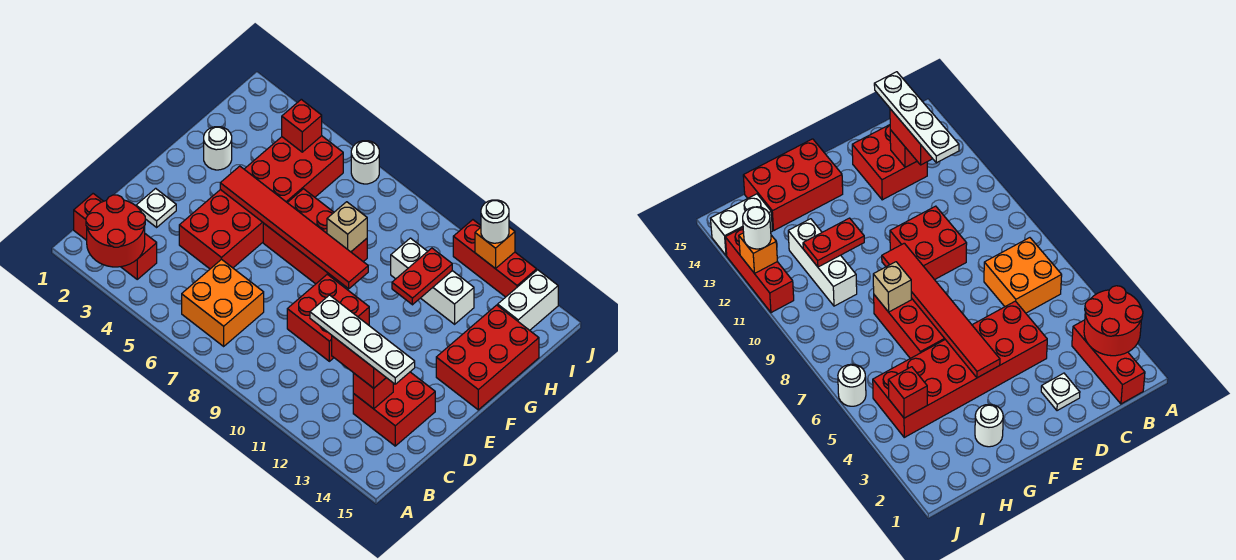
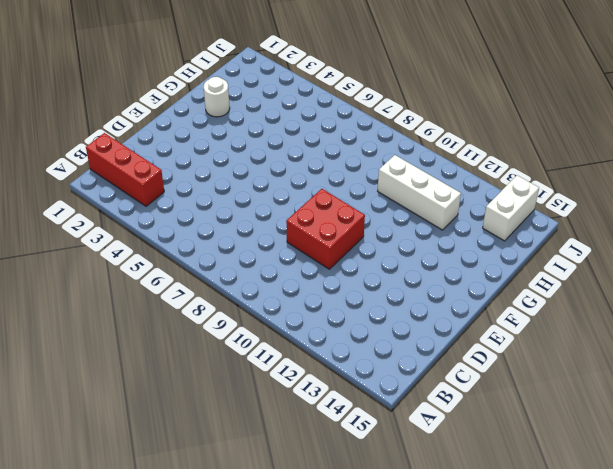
none -> orange 2x2 brick [182,259,264,346]
none -> red 2x2 brick [353,372,435,446]
none -> white 1x1 plate [136,188,176,227]

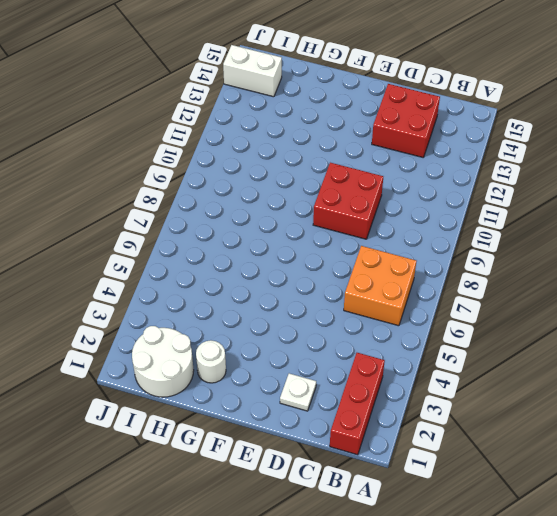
white 2x2 round brick [132,326,194,397] -> none
none -> red 2x6 brick [179,136,343,269]
none -> red 2x3 brick [263,189,367,284]
none -> red 2x3 brick [436,305,539,410]

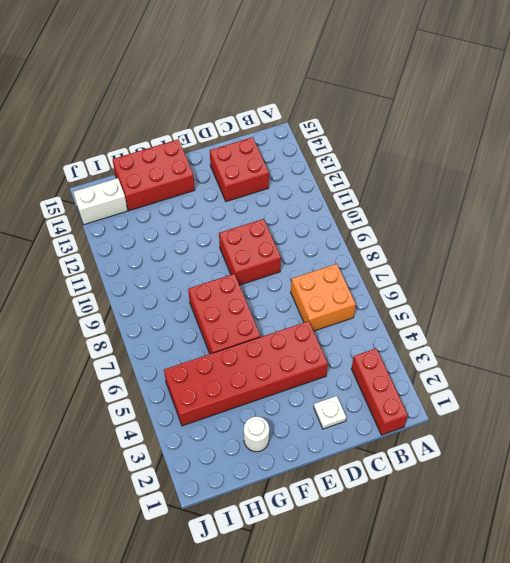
none -> white 1x3 brick [391,238,474,324]
none -> white 1x1 round brick [351,141,379,184]
none -> red 1x3 brick [453,220,537,297]

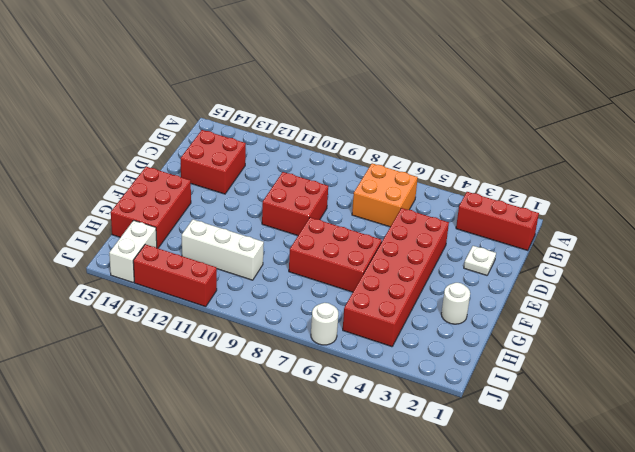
none -> red 2x2 round brick [86,195,145,267]
none -> red 1x1 brick [353,373,393,409]
none -> red 1x6 tile [220,166,368,289]

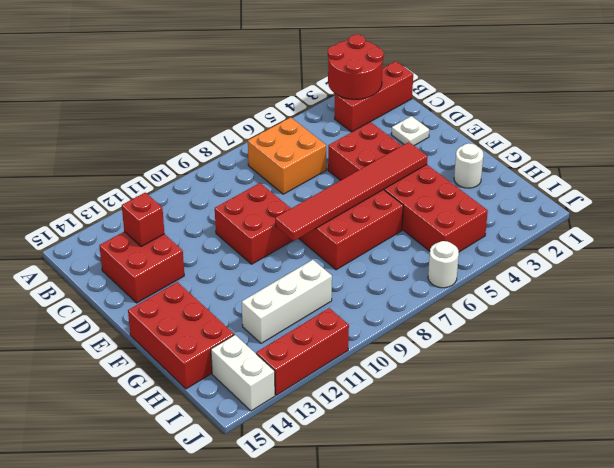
none -> tan 1x1 brick [327,202,367,252]
none -> red 1x2 plate [392,248,452,305]
none -> red 1x1 brick [282,99,322,152]

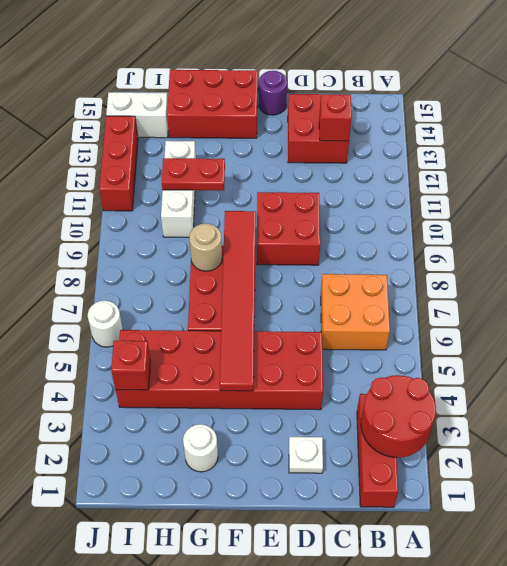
purple 1x1 round brick [259,71,287,115] -> none
tan 1x1 round brick [189,223,222,271] -> tan 1x1 brick [327,202,367,252]
none -> orange 1x1 brick [475,227,515,268]
none -> red 1x2 brick [332,336,386,388]
none -> white 1x1 round brick [481,200,509,243]

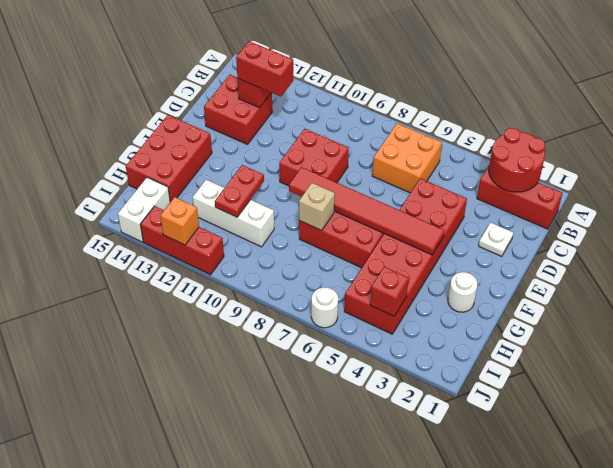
none -> white 1x1 round brick [481,200,509,243]
none -> white 1x4 plate [310,295,415,384]

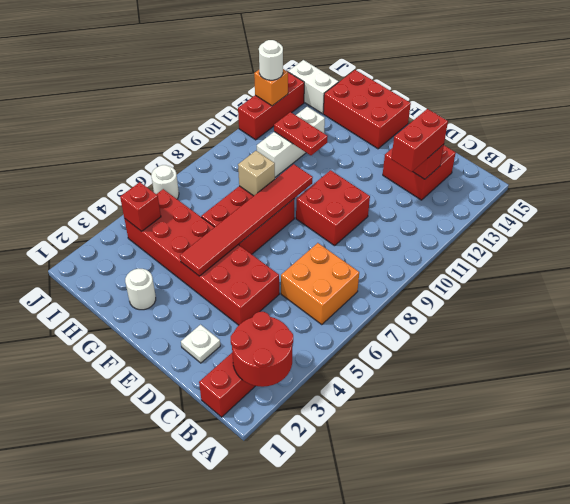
none -> white 1x4 plate [310,295,415,384]

